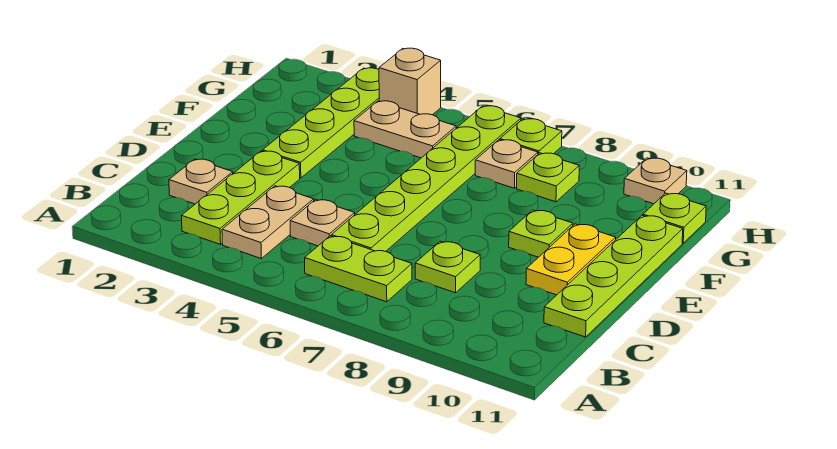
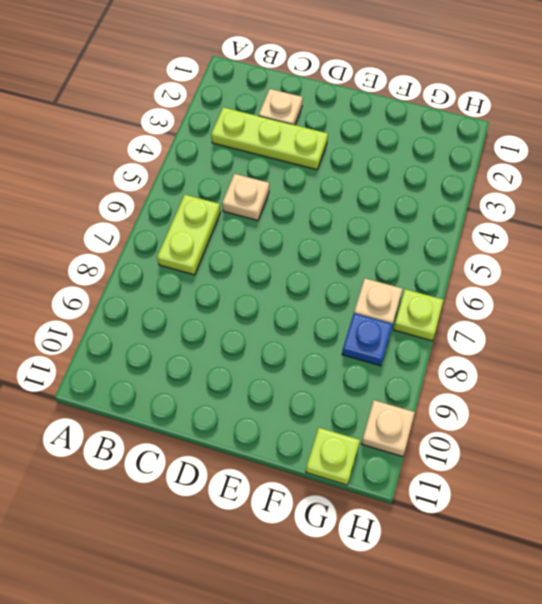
blue 1x1 plate [342,313,393,366] -> lime 1x1 plate [517,153,579,202]
none -> tan 1x2 plate [222,186,314,258]
none -> lime 1x6 plate [331,106,521,252]
none -> lime 1x1 plate [415,241,480,293]

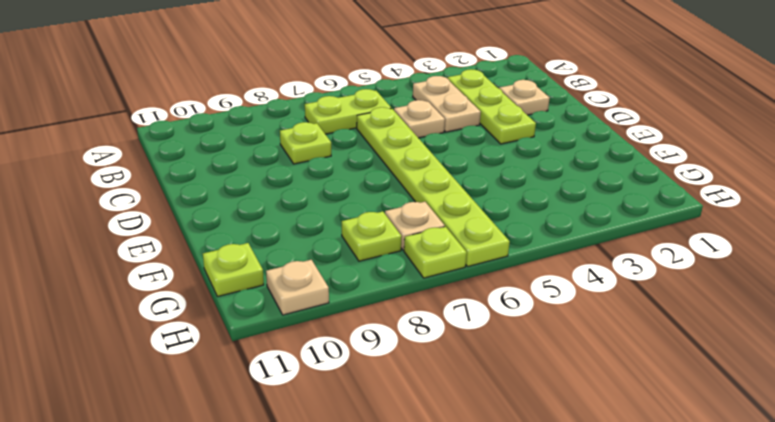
none -> lime 1x4 plate [544,215,683,337]
none -> yellow 1x2 plate [526,224,616,295]
none -> lime 1x4 plate [263,68,379,178]

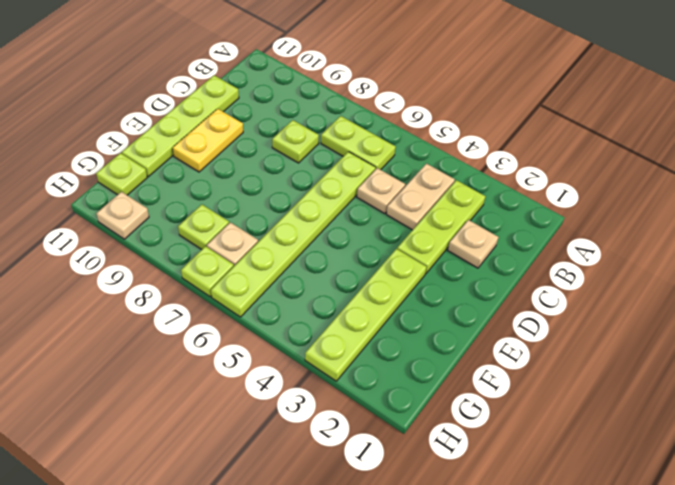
none -> lime 1x1 plate [509,210,573,257]
none -> tan 1x2 plate [354,101,456,158]
none -> tan 1x1 brick [379,48,441,115]

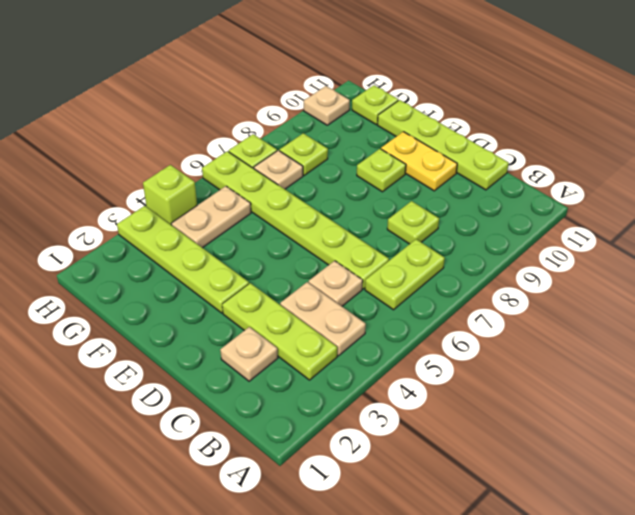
lime 1x1 brick [143,165,197,225] -> tan 1x1 brick [379,48,441,115]

